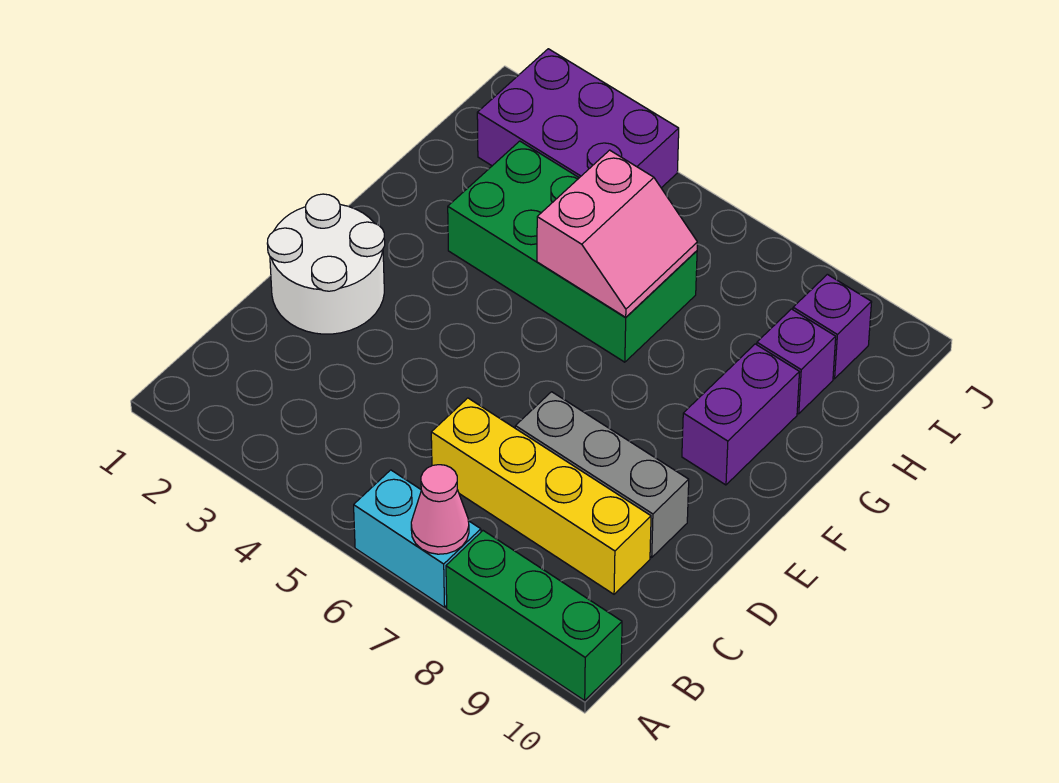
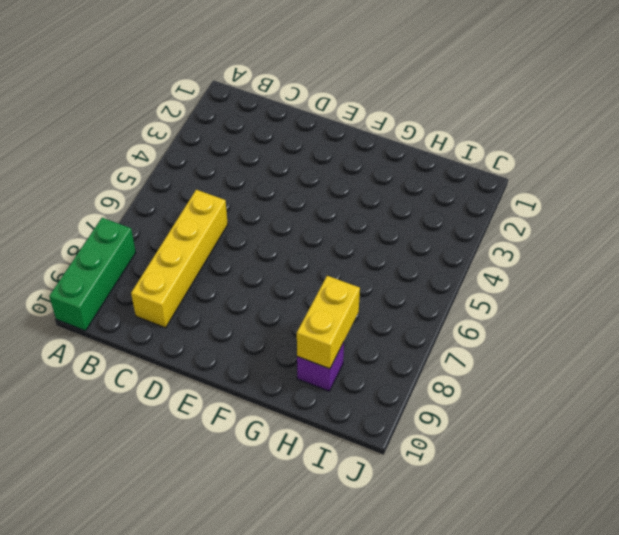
yellow 1x2 brick [297,276,360,369] -> none
none -> cyan 1x2 brick [354,470,481,607]
none -> white 2x2 round brick [267,194,385,334]
none -> grey 1x3 brick [515,392,689,557]

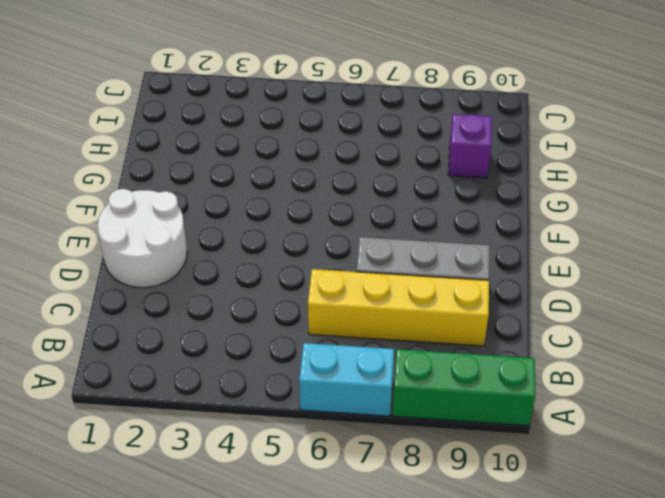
none -> purple 1x2 brick [682,344,799,485]
none -> green 2x4 brick [448,141,697,362]
none -> purple 2x3 brick [477,49,679,188]

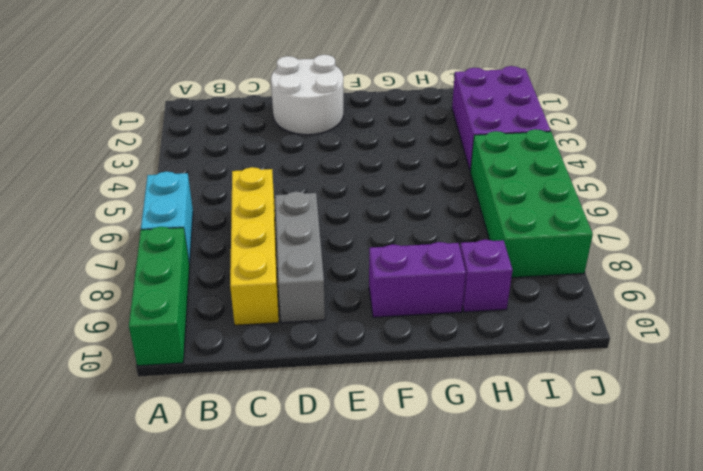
green 2x4 brick [470,129,593,278] -> green 2x4 brick moved to [448,141,697,362]
none -> purple 1x1 brick [793,274,872,379]
none -> pink 1x1 cone [411,465,469,554]
none -> pink 2x2 slope [537,150,697,317]

